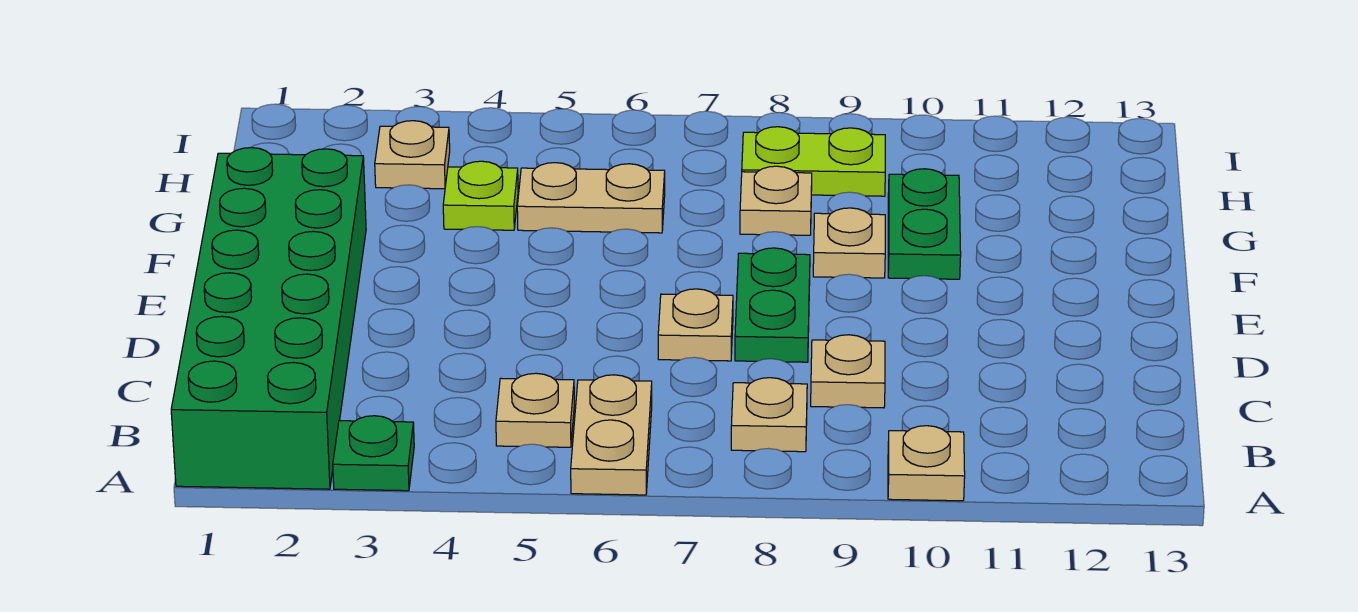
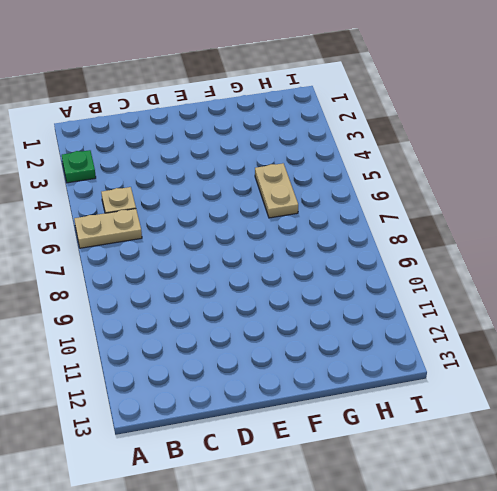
none -> green 2x6 brick [171,148,366,489]
none -> tan 1x1 plate [888,426,965,501]
none -> tan 1x1 plate [731,378,807,452]

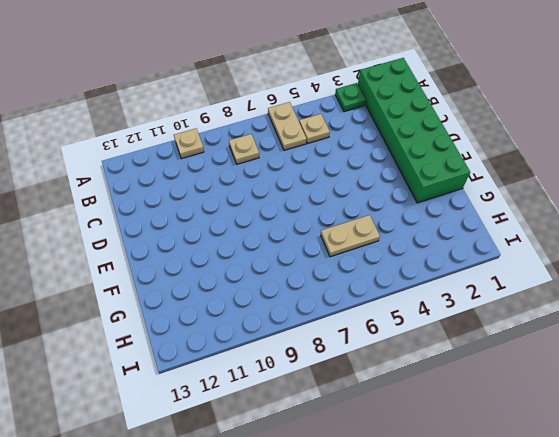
none -> tan 1x1 plate [811,335,885,408]
none -> tan 1x1 plate [658,289,733,361]
none -> green 1x2 plate [735,248,810,362]

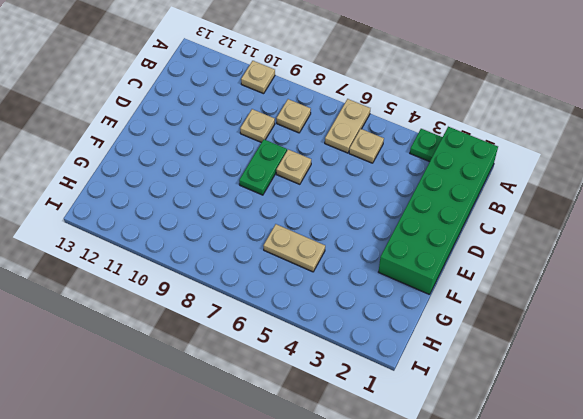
none -> tan 1x1 plate [813,208,885,278]
none -> green 1x2 plate [888,169,961,279]
none -> lime 1x1 plate [443,161,518,230]

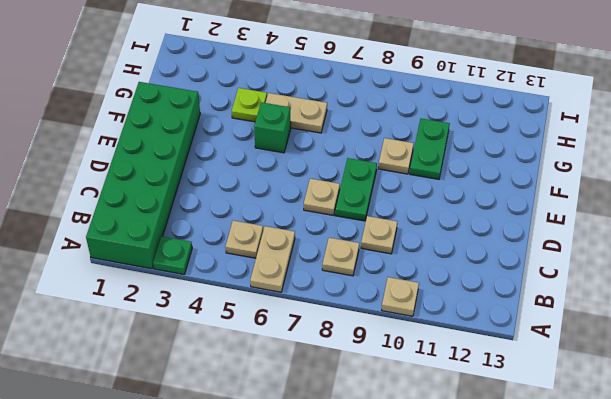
green 1x1 brick [254,102,291,153] -> none
none -> tan 1x1 plate [740,166,812,235]
none -> tan 1x1 plate [375,121,450,189]
none -> lime 1x2 plate [742,127,885,196]

